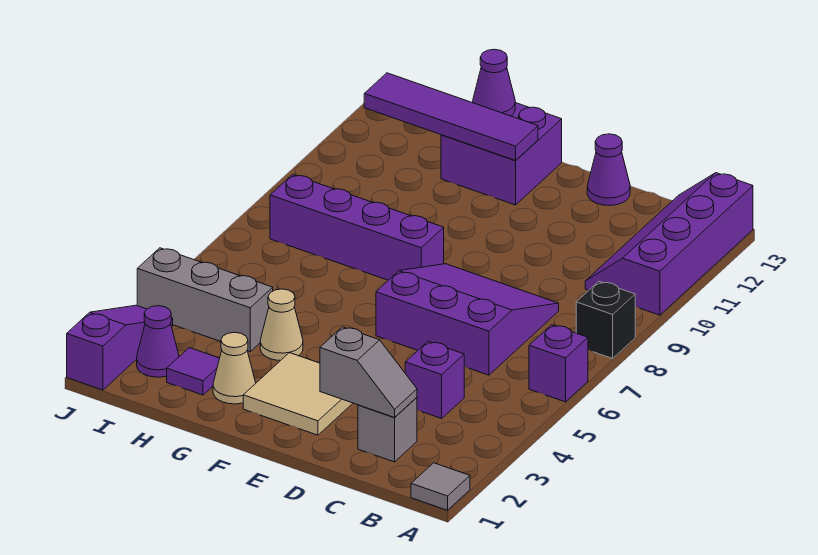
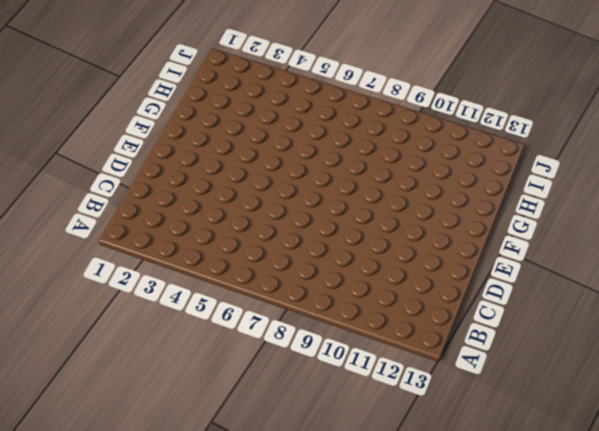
none -> grey 1x1 tile [411,463,470,510]
none -> purple 1x1 brick [529,325,588,402]
none -> black 1x1 brick [576,282,635,358]

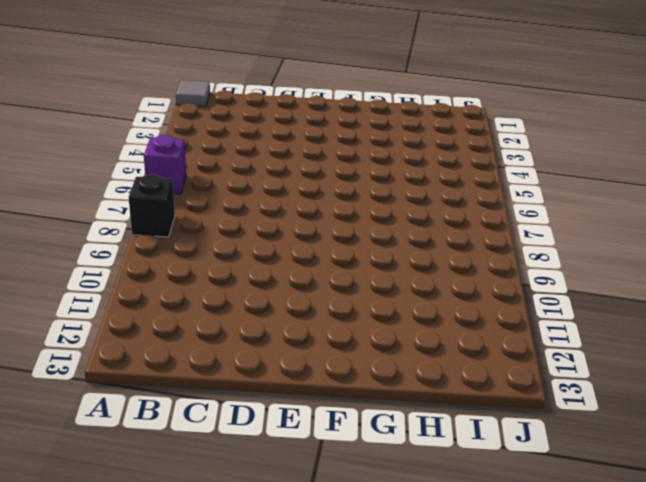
none -> purple 2x4 slope [585,173,753,315]
none -> grey 1x1 brick [358,397,417,462]
none -> purple 1x1 brick [405,342,464,418]

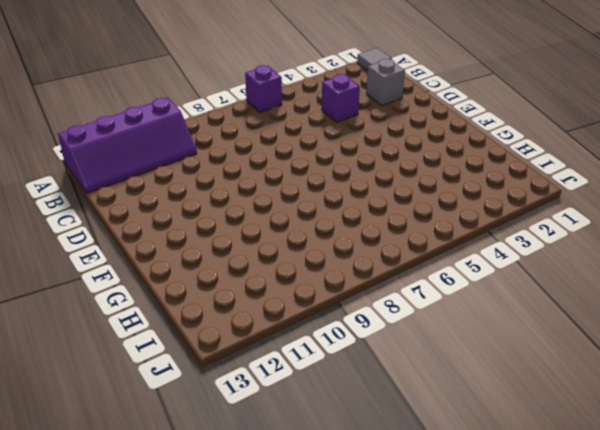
none -> black 1x1 brick [576,282,635,358]
none -> purple 3x3 slope [376,264,559,375]
none -> purple 1x1 cone [587,134,630,206]

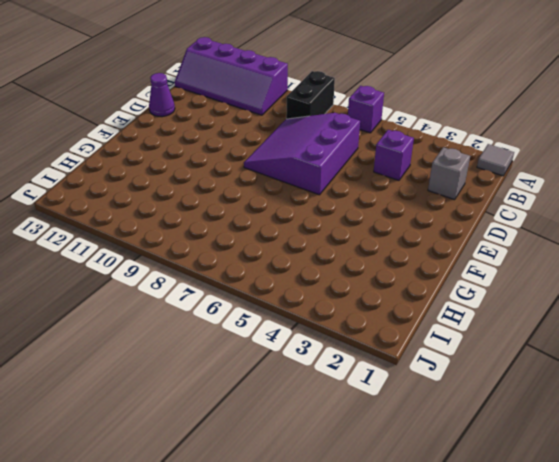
black 1x2 brick [286,71,335,119] -> black 1x1 brick [576,282,635,358]
none -> tan 2x2 tile [243,353,353,435]
none -> purple 1x4 brick [270,175,444,280]
none -> purple 2x2 brick [441,103,562,205]

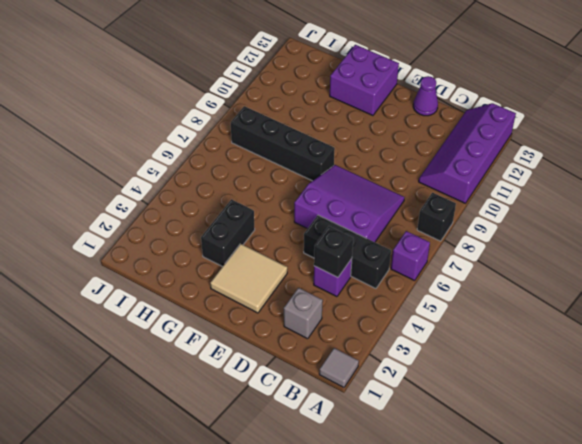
black 1x3 brick [304,215,391,288] -> none
black 1x1 brick [314,226,353,277] -> none
black 1x4 brick [231,106,335,181] -> purple 1x4 brick [270,175,444,280]
black 1x2 brick [201,199,255,267] -> tan 1x1 cone [260,289,303,361]
none -> tan 1x1 cone [213,332,256,404]
none -> purple 1x1 tile [167,348,220,395]
none -> grey 1x3 brick [137,248,273,352]

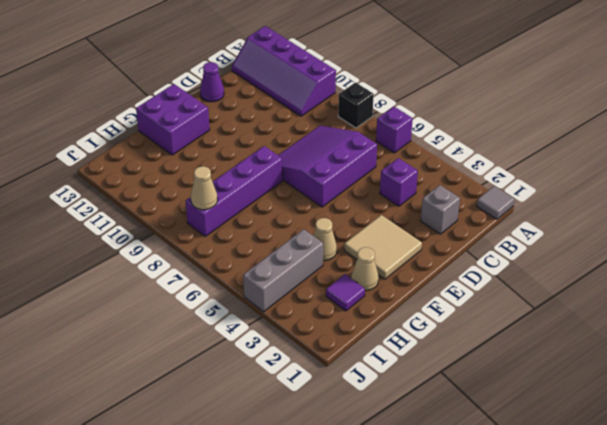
tan 1x1 cone [191,166,218,210] -> none
none -> purple 1x1 cone [137,306,179,377]
none -> purple 1x3 slope [67,305,173,390]
none -> grey 1x2 slope [320,327,417,417]

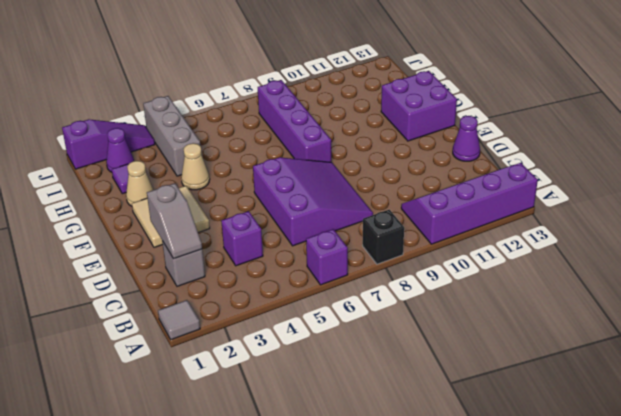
none -> purple 1x4 tile [364,73,538,160]
none -> purple 1x1 cone [473,49,515,116]

